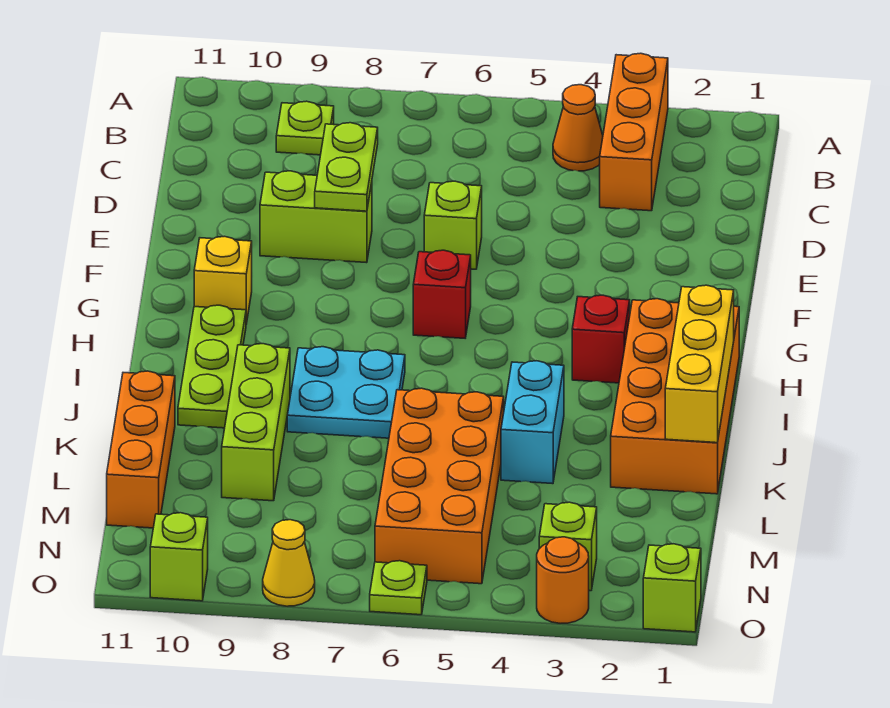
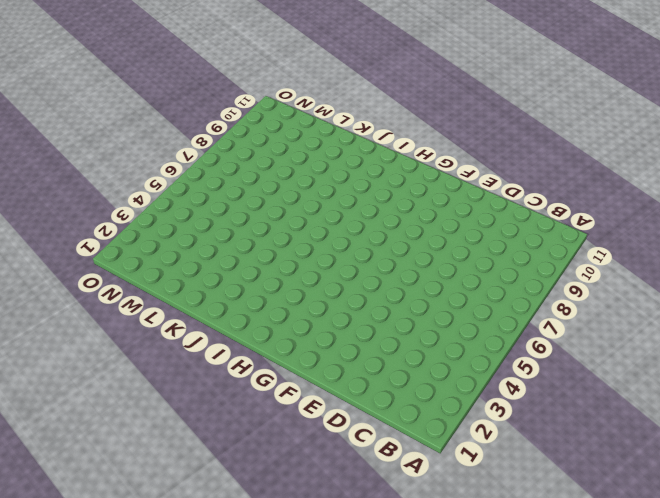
none -> orange 1x3 brick [600,53,668,211]
none -> orange 1x1 cone [553,85,603,171]
none -> lime 1x1 plate [276,101,334,155]

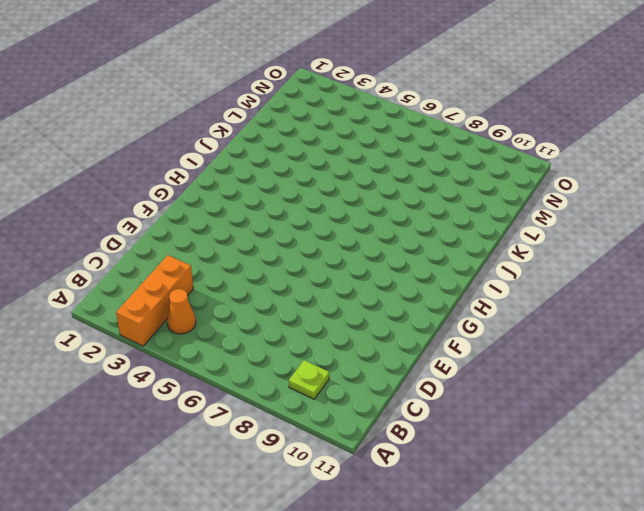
none -> lime 1x1 brick [424,181,482,269]
none -> lime 1x2 brick [260,171,372,263]
none -> red 1x1 brick [413,250,471,338]

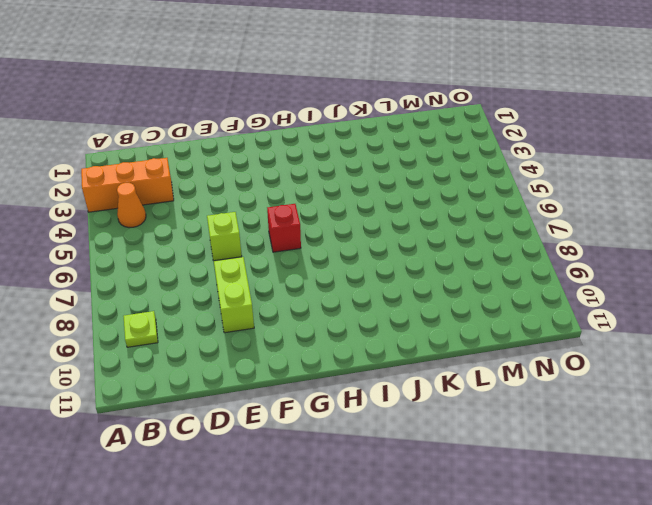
none -> yellow 1x1 brick [194,236,252,324]
none -> orange 2x4 brick [611,299,739,494]
none -> red 1x1 brick [572,295,630,383]

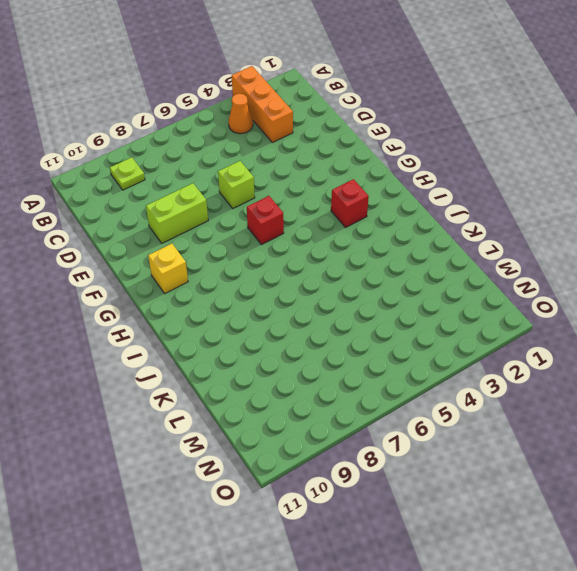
none -> orange 2x4 brick [611,299,739,494]
none -> lime 1x3 plate [178,305,246,428]
none -> cyan 2x2 plate [287,347,405,438]

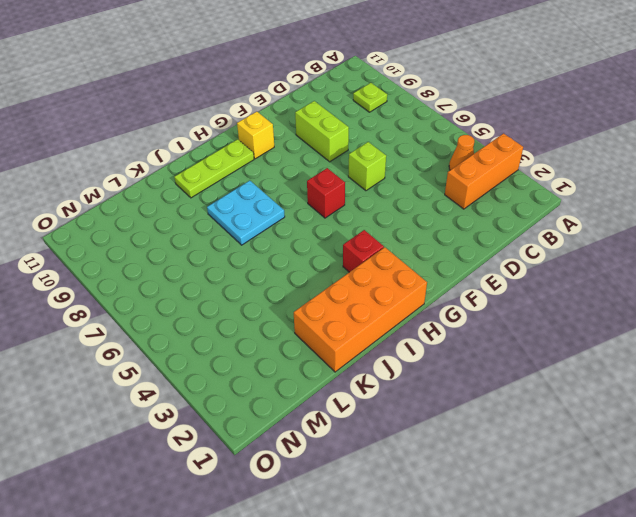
none -> cyan 1x2 brick [501,361,564,484]
none -> lime 1x3 brick [222,344,290,501]
none -> orange 2x4 brick [375,388,504,584]

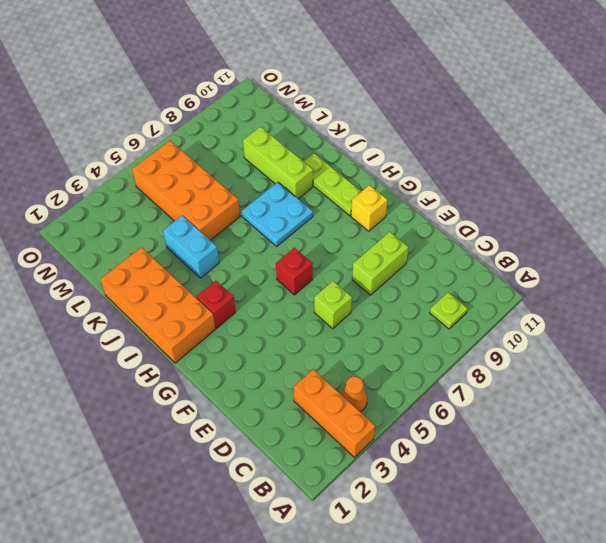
none -> orange 1x3 brick [107,371,175,528]
none -> lime 1x1 brick [539,502,597,591]
none -> lime 1x1 brick [643,544,701,632]

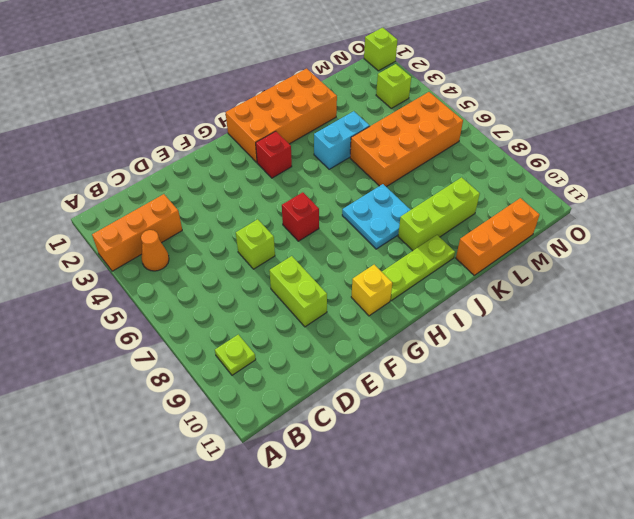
none -> orange 1x1 round brick [537,537,589,623]
none -> lime 1x1 plate [370,561,427,615]
none -> yellow 1x1 cone [263,520,315,606]

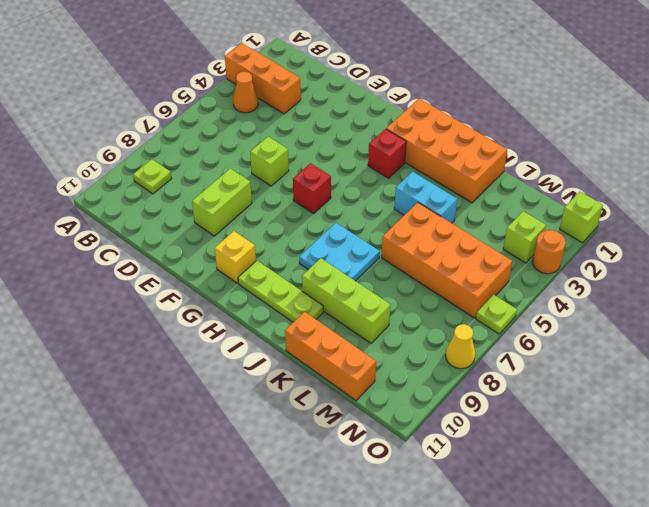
none -> lime 1x1 brick [150,513,208,601]
none -> lime 1x2 plate [315,123,378,211]
none -> yellow 1x3 brick [665,285,734,443]

